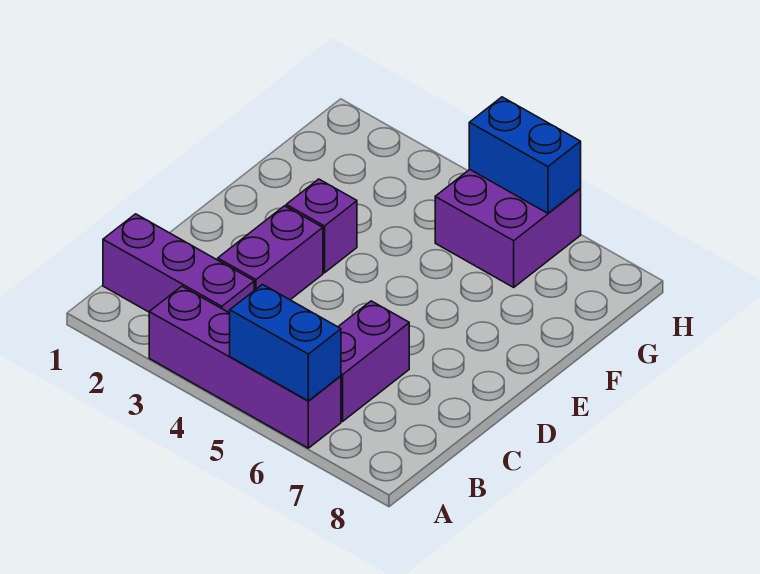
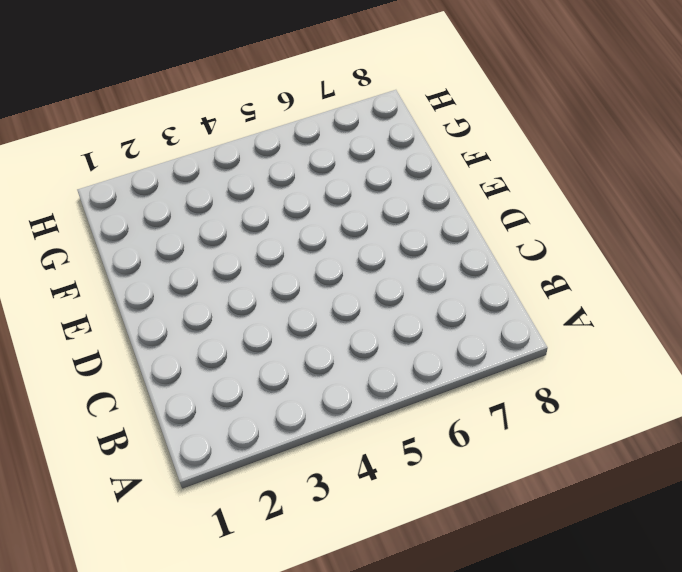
none -> purple 1x4 brick [149,286,341,448]
none -> purple 1x3 brick [103,214,254,313]

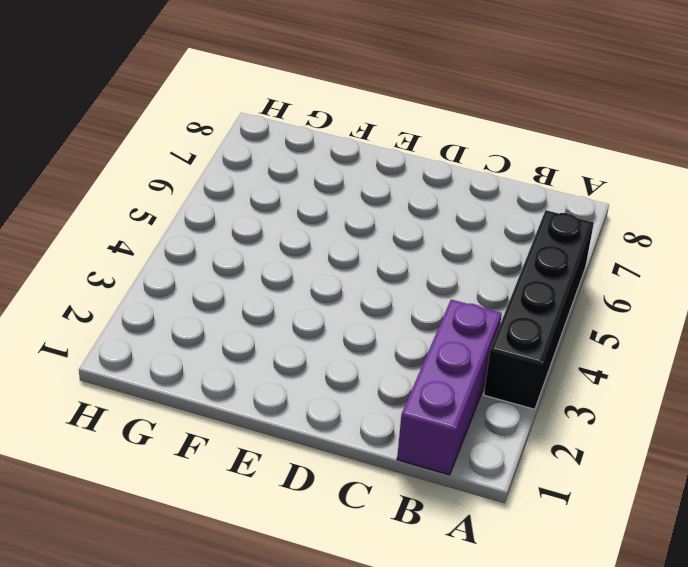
black 1x4 brick [484,210,594,409] -> purple 1x4 brick [149,286,341,448]
none -> purple 1x2 brick [338,301,409,421]
none -> purple 1x2 brick [218,206,323,300]

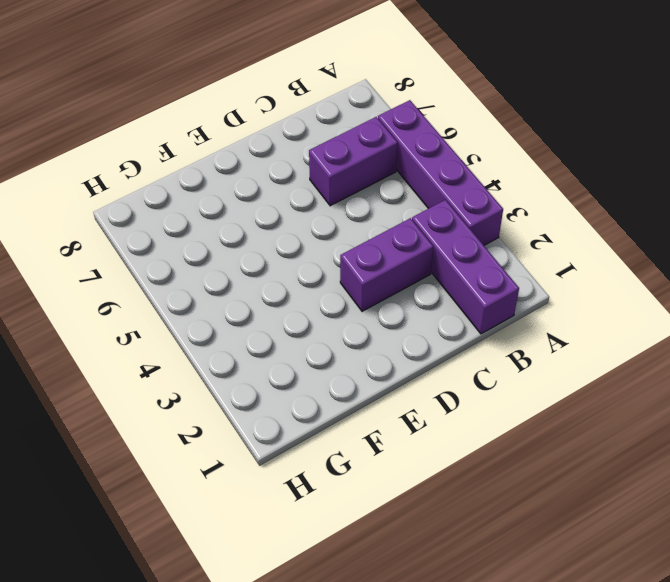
none -> purple 1x1 brick [286,179,357,273]
none -> purple 2x2 brick [435,169,581,287]

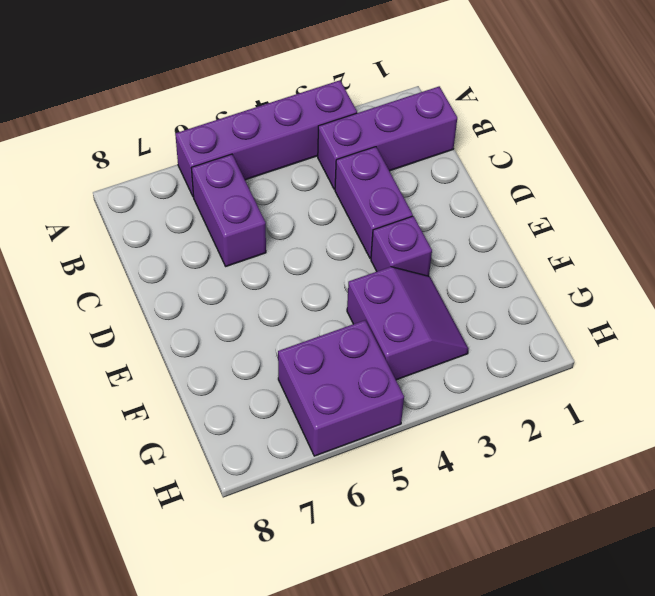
purple 2x2 slope [347,267,468,380] -> none
none -> blue 1x2 brick [230,284,341,401]
none -> blue 1x2 brick [469,97,581,213]

